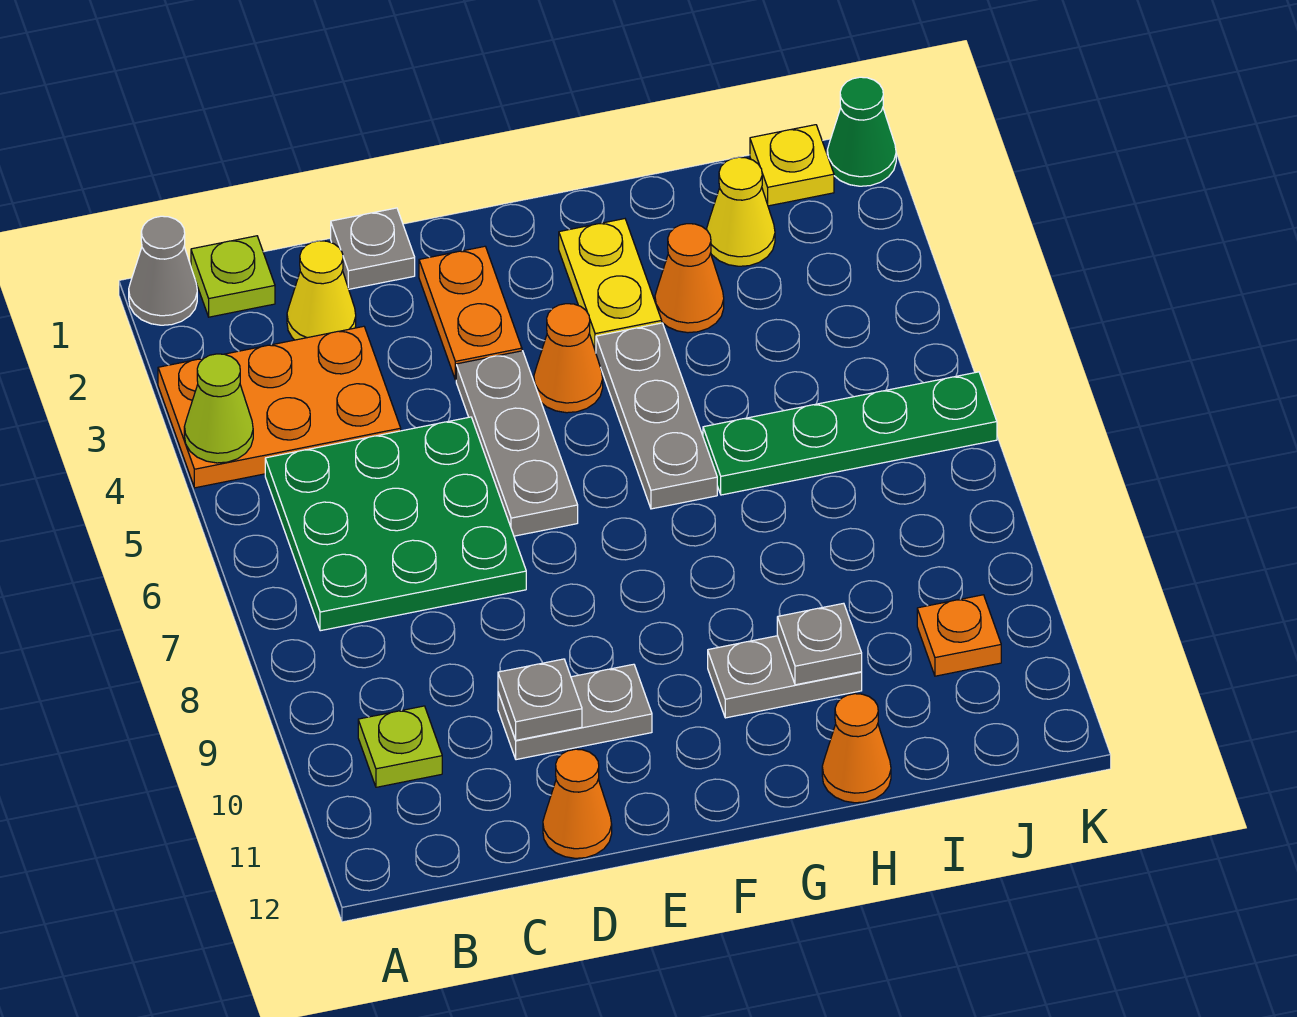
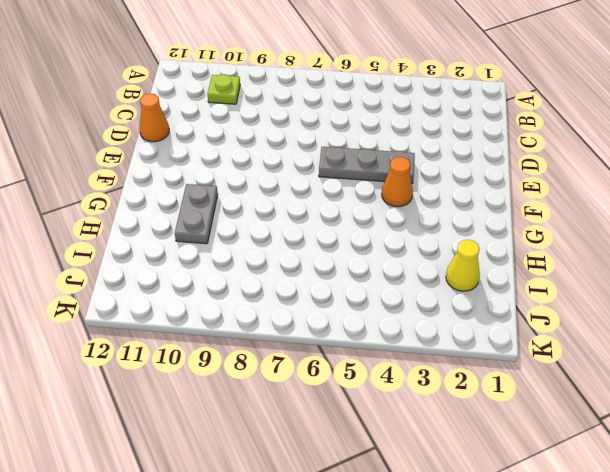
none -> grey 1x1 cone [129,216,197,325]
none -> orange 2x3 plate [158,326,401,488]
none -> lime 1x1 plate [191,236,275,317]

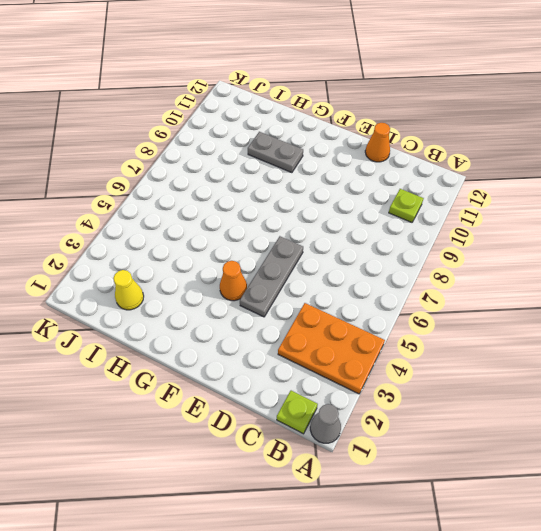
none -> green 3x3 plate [265,417,526,631]
none -> yellow 1x1 cone [287,241,356,340]
none -> grey 1x1 plate [331,208,415,289]

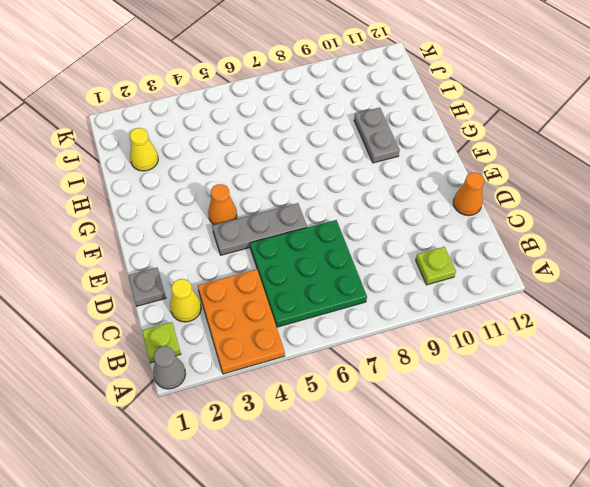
none -> grey 1x2 plate [498,664,652,760]
none -> orange 1x2 plate [419,246,522,380]
none -> yellow 1x2 plate [559,219,662,352]

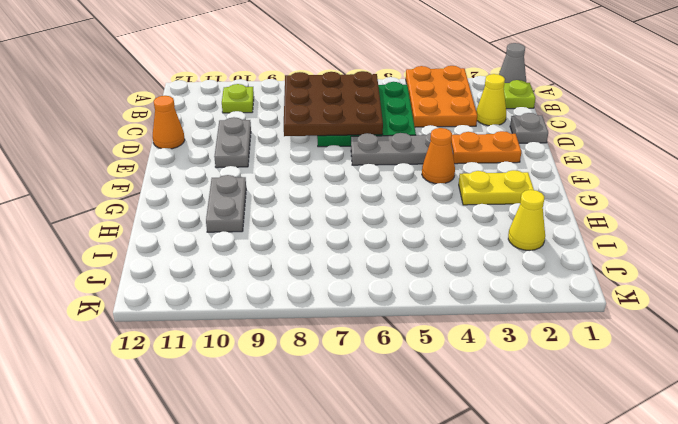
brown 3x3 plate [284,71,383,136] -> none
none -> grey 1x3 plate [596,323,717,509]
none -> orange 1x1 cone [655,224,724,333]
none -> green 1x4 plate [703,372,997,495]

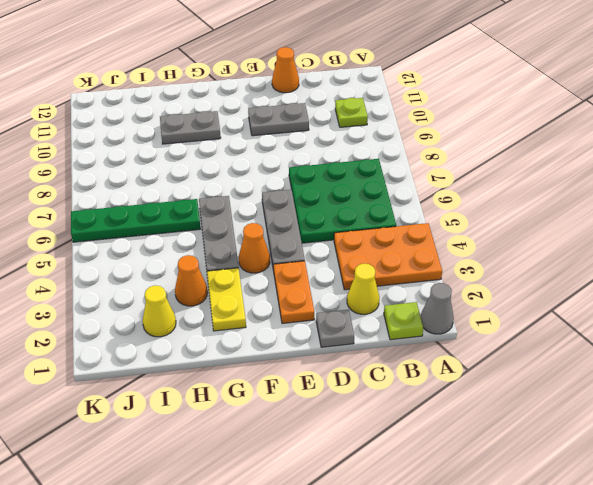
none -> orange 1x1 cone [822,694,891,803]
none -> yellow 1x1 plate [750,125,834,206]
none -> orange 1x1 plate [917,595,1001,676]

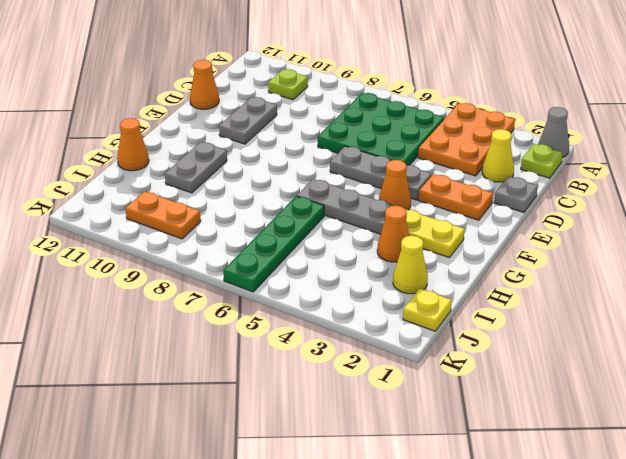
orange 1x2 plate [126,191,201,239] -> orange 1x1 plate [917,595,1001,676]
none -> green 1x1 cone [827,77,896,186]
none -> lime 1x1 cone [184,354,253,463]
none -> grey 1x1 plate [498,659,582,740]

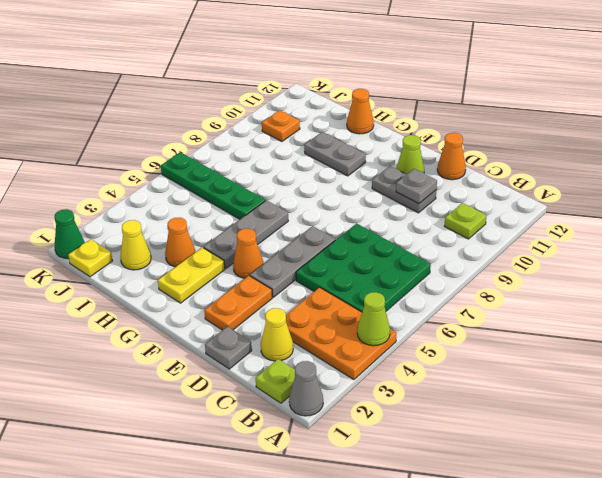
lime 1x1 cone [396,135,424,174] -> none
none -> grey 1x1 plate [777,603,862,685]

